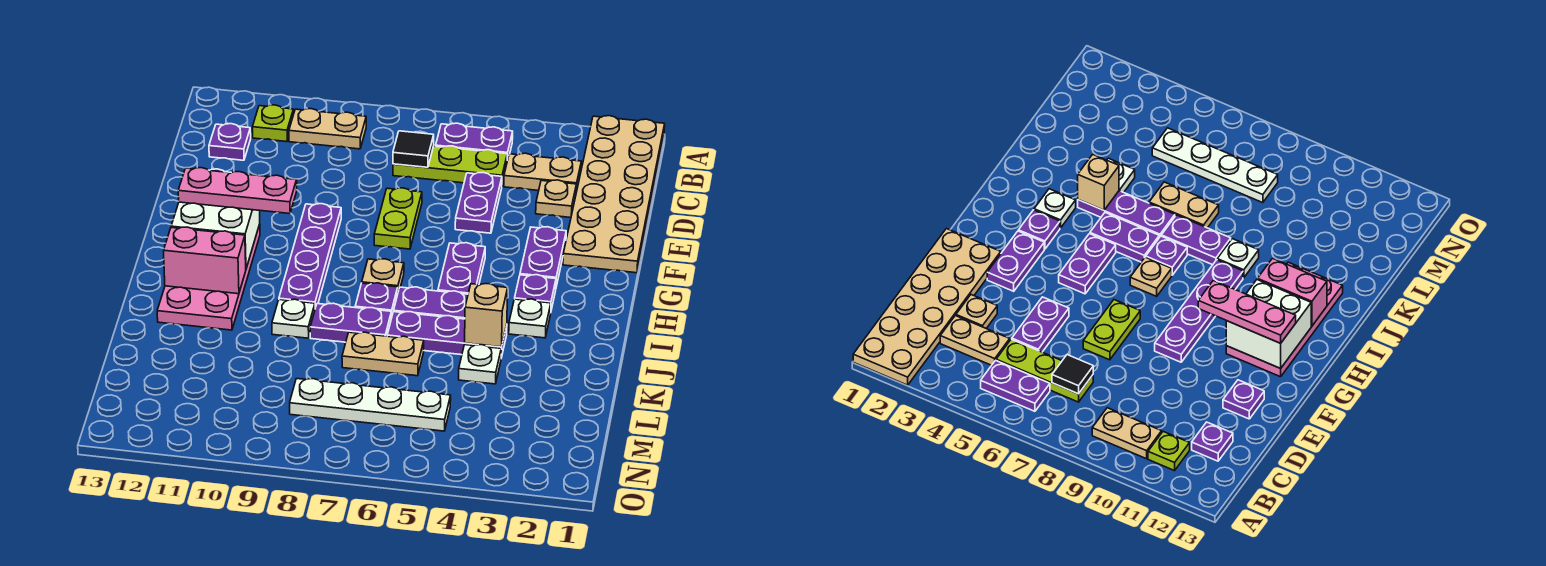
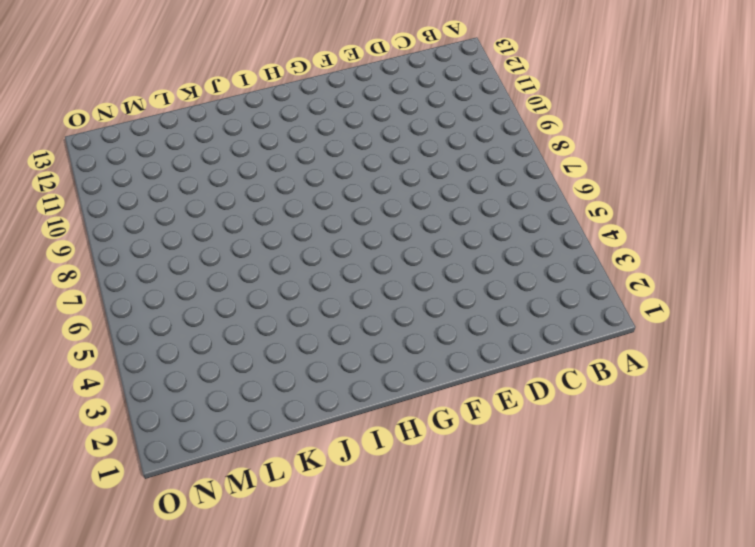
none -> tan 2x6 plate [563,116,665,273]
none -> purple 1x2 plate [436,123,513,160]
none -> tan 1x2 plate [289,109,366,149]
none -> lime 1x1 plate [252,105,294,142]

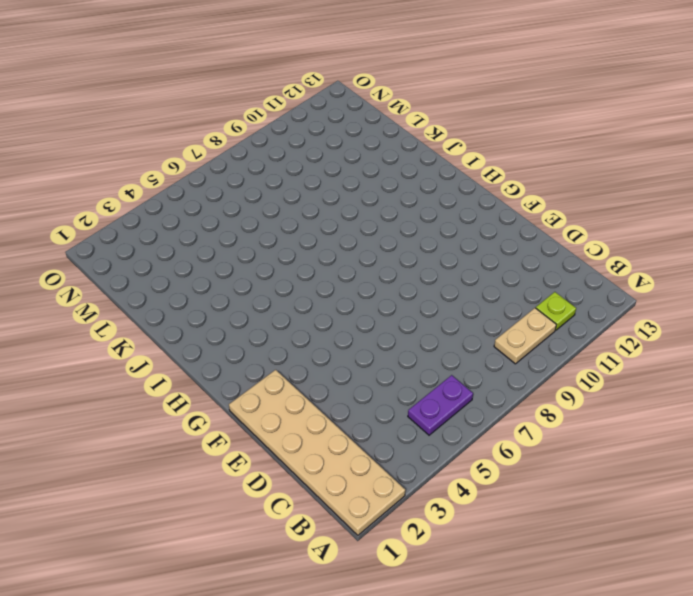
none -> tan 1x2 plate [504,153,581,192]
none -> lime 1x3 plate [393,146,507,185]
none -> purple 1x1 plate [209,124,251,160]
none -> tan 1x1 plate [536,180,576,218]

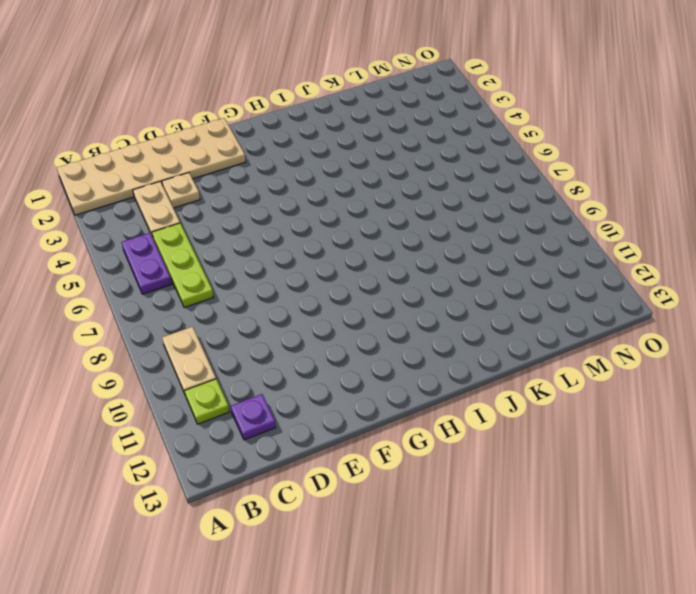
none -> purple 1x2 plate [455,172,502,233]
none -> lime 1x2 plate [374,188,422,249]
none -> purple 1x1 plate [1223,380,1264,419]
none -> purple 1x2 plate [520,227,566,287]

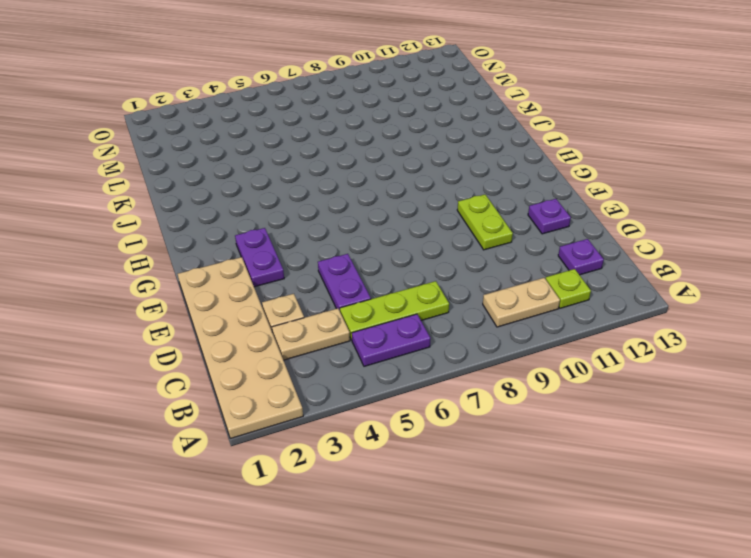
lime 1x2 plate [457,195,513,250] -> lime 1x2 plate moved to [374,188,422,249]
none -> purple 1x4 plate [279,204,341,308]
none -> purple 1x2 plate [438,243,485,294]
none -> pink 2x4 plate [157,224,260,330]
none -> purple 1x1 plate [515,275,556,310]

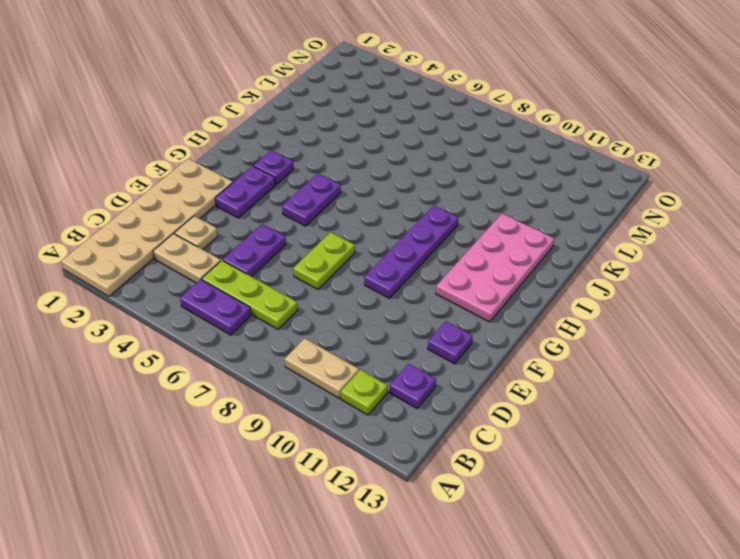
none -> tan 1x1 plate [362,259,404,291]
none -> white 1x1 plate [509,299,551,338]
none -> purple 1x2 plate [394,287,468,319]
none -> purple 1x1 plate [355,283,398,318]

